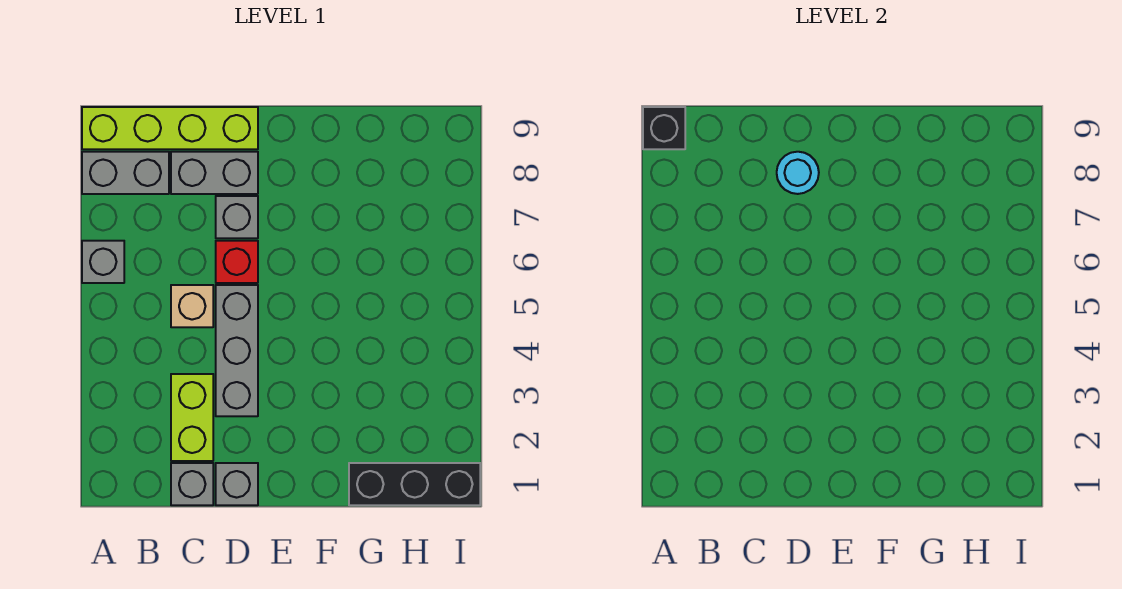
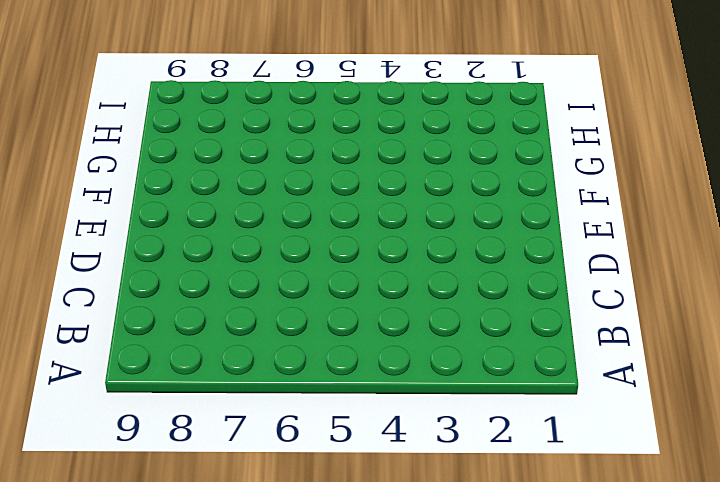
none -> grey 1x1 brick [82,241,124,283]
none -> grey 1x2 brick [82,152,169,194]
none -> lime 1x4 brick [82,107,258,149]

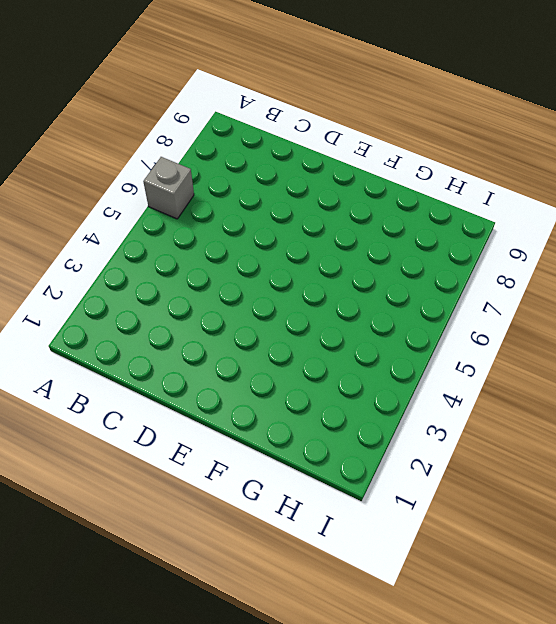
none -> grey 1x2 brick [82,152,169,194]
none -> lime 1x4 brick [82,107,258,149]
none -> grey 1x1 brick [171,463,213,505]

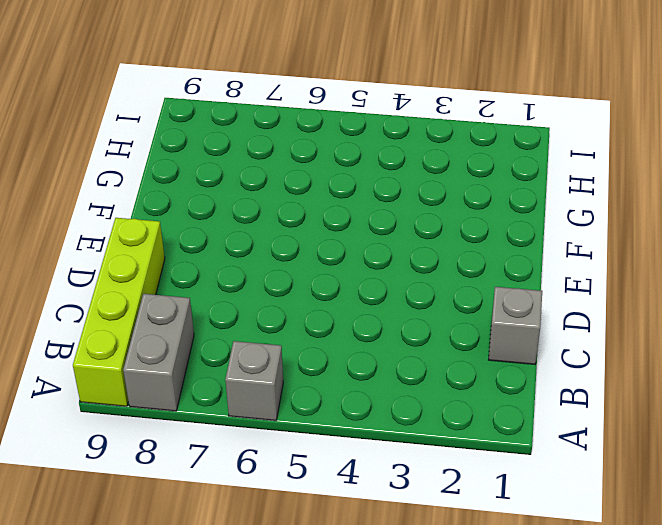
none -> lime 1x2 brick [171,374,213,461]
none -> tan 1x1 brick [171,285,213,327]
none -> grey 1x2 brick [171,152,258,194]

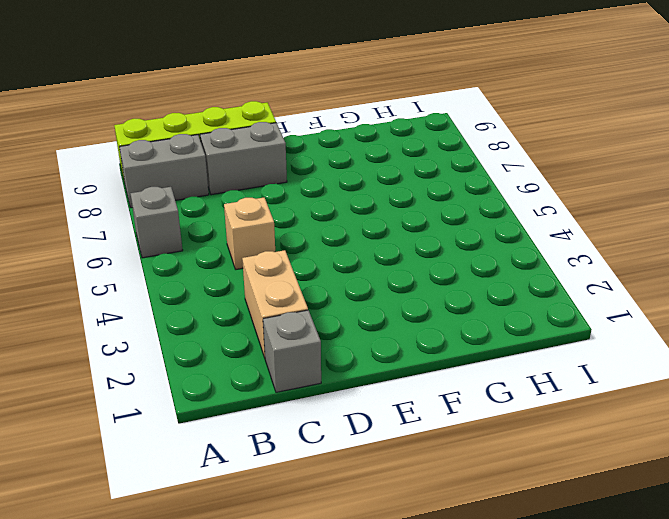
tan 1x2 brick [242,250,308,358] -> lime 1x2 brick [171,374,213,461]
none -> grey 1x1 brick [216,463,258,505]
none -> grey 1x3 brick [216,285,258,416]
none -> red 1x1 brick [216,241,258,283]

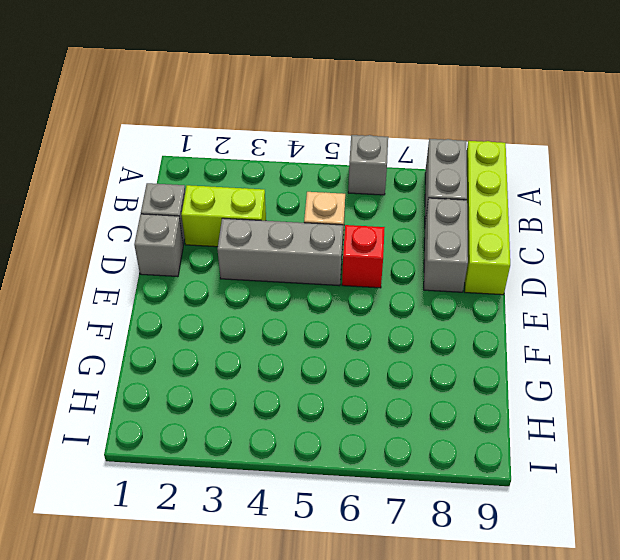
none -> grey 1x1 brick [216,196,258,238]
none -> black 1x3 brick [349,463,480,505]
none -> black 1x1 brick [643,107,685,149]

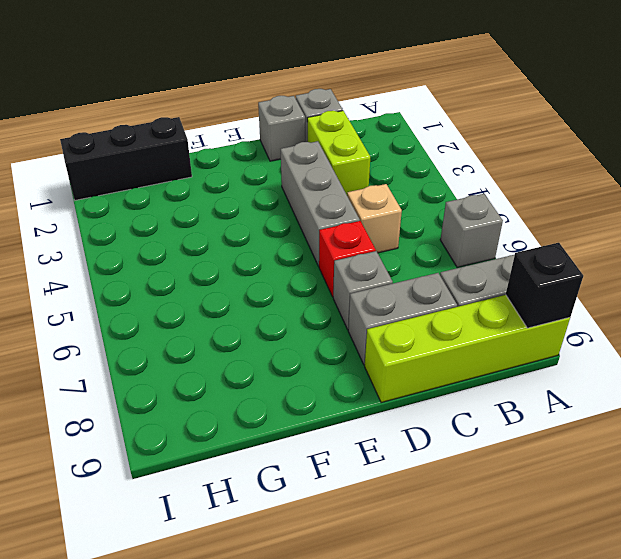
none -> cyan 1x1 round brick [777,152,819,194]

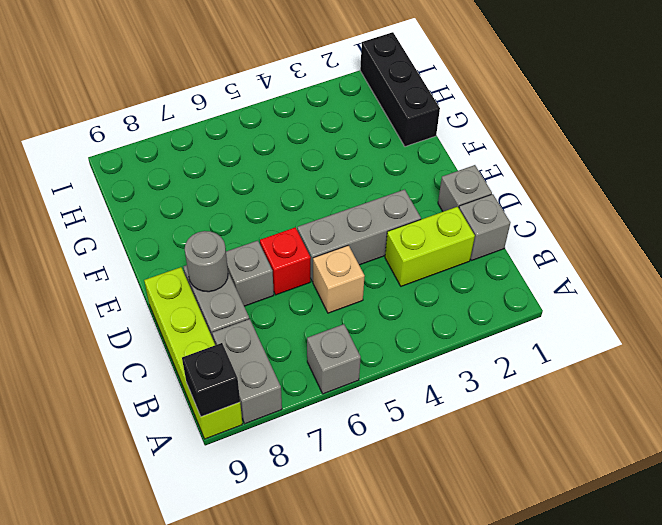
grey 1x1 round brick [185,231,228,292] -> cyan 1x1 round brick [777,152,819,194]

